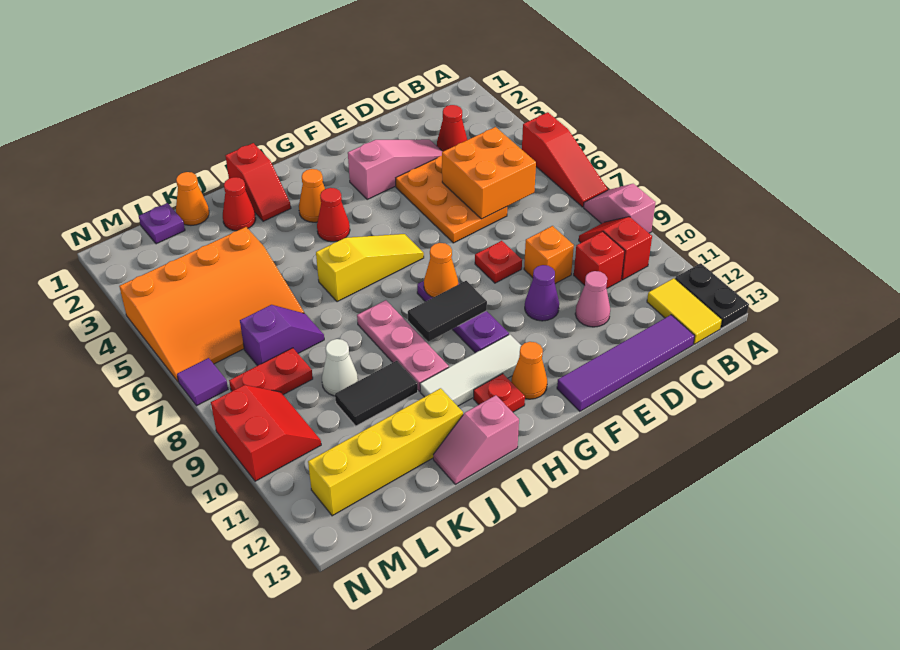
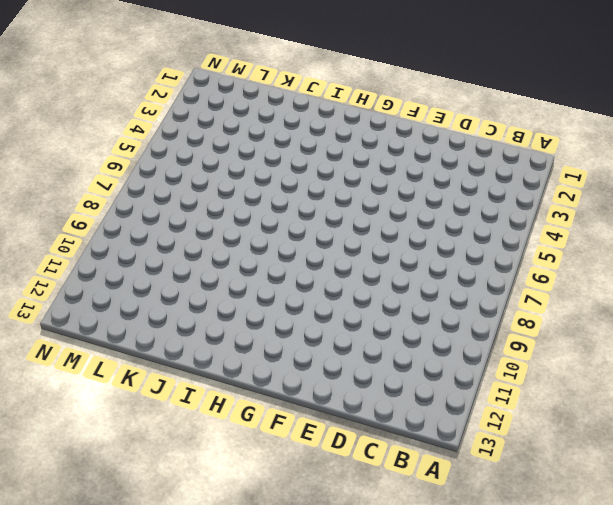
none -> red 1x3 slope [522,112,608,207]
none -> pink 1x2 slope [584,184,656,233]
none -> black 1x2 plate [675,263,749,328]
none -> red 1x2 slope [579,217,652,280]

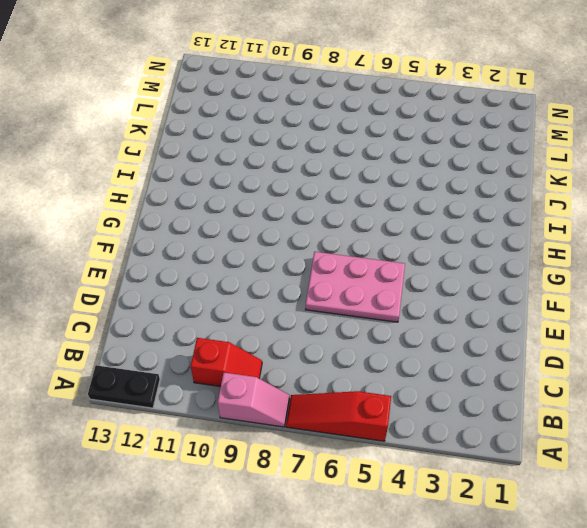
pink 2x3 plate [305,252,405,322] -> orange 2x3 plate [396,156,507,243]
none -> yellow 1x2 tile [647,278,722,344]
none -> red 1x1 cone [437,105,467,151]
none -> red 1x1 brick [574,232,625,288]
none -> purple 1x4 tile [557,315,695,411]

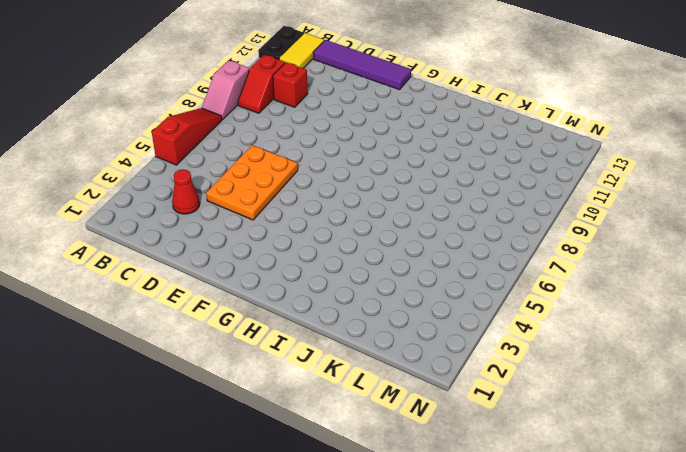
none -> pink 1x3 slope [348,139,443,199]
none -> orange 1x1 brick [524,226,574,284]
none -> pink 1x1 cone [575,271,610,327]
none -> red 1x1 plate [475,241,522,283]

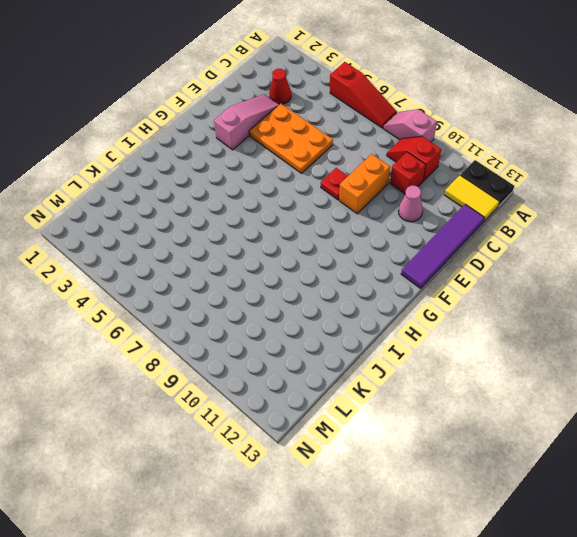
orange 1x2 brick [339,154,390,214] -> orange 1x1 brick [524,226,574,284]
none -> purple 1x1 cone [525,265,559,321]
none -> yellow 1x3 slope [316,234,424,302]
none -> purple 1x3 plate [417,281,509,353]
none -> white 1x3 tile [420,334,521,406]

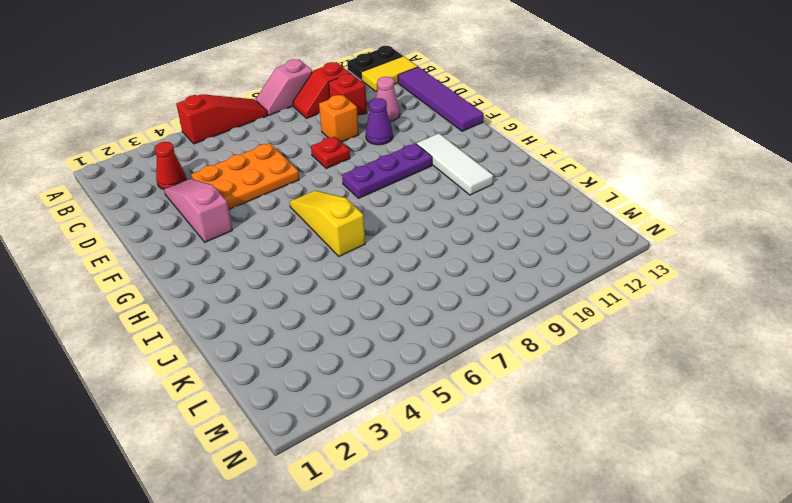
none -> orange 1x1 cone [511,342,547,399]
none -> orange 1x1 cone [299,169,325,222]
none -> red 1x1 cone [317,188,350,242]
none -> red 1x1 plate [473,374,525,412]

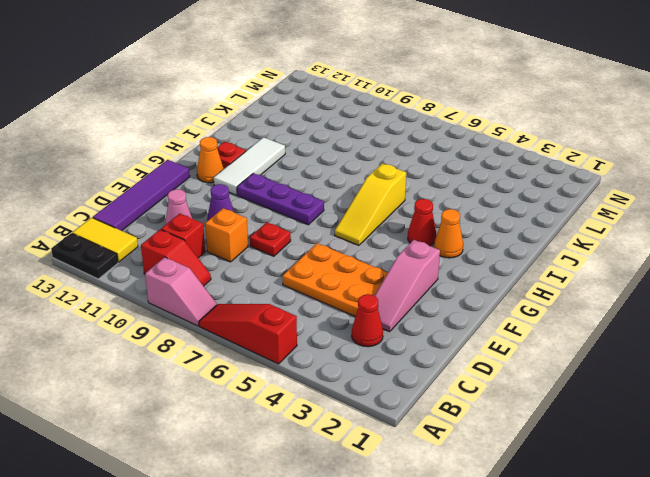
none -> red 1x2 slope [225,143,291,221]
none -> pink 1x3 plate [357,300,449,391]
none -> pink 1x2 slope [433,395,519,484]
none -> red 1x1 cone [223,177,256,231]

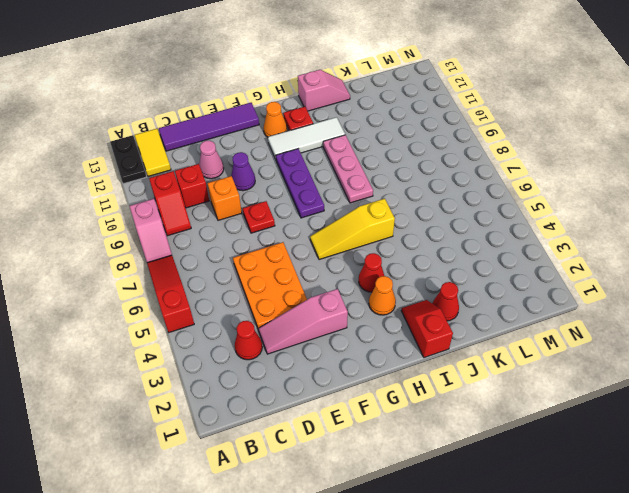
none -> black 1x2 tile [335,361,418,426]
none -> yellow 1x4 brick [308,388,463,516]
none -> orange 1x1 cone [176,172,209,225]
none -> orange 3x4 slope [119,227,304,382]

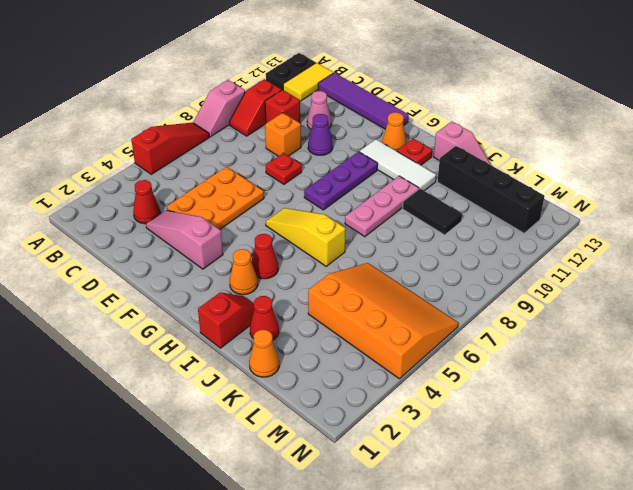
black 1x4 brick [437,146,544,233] -> yellow 1x4 brick [308,388,463,516]
none -> purple 1x2 slope [240,305,324,366]
none -> white 1x1 cone [322,339,358,396]
none -> purple 1x1 plate [139,203,185,244]
none -> red 1x2 plate [229,348,313,395]

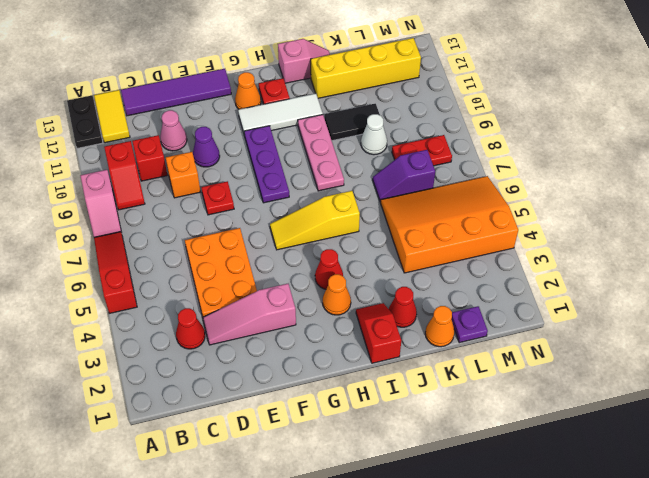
none -> red 2x2 slope [211,385,321,481]
none -> purple 1x1 tile [177,358,228,406]
none -> orange 2x2 brick [442,127,536,219]
none -> orange 1x1 cone [424,243,458,298]

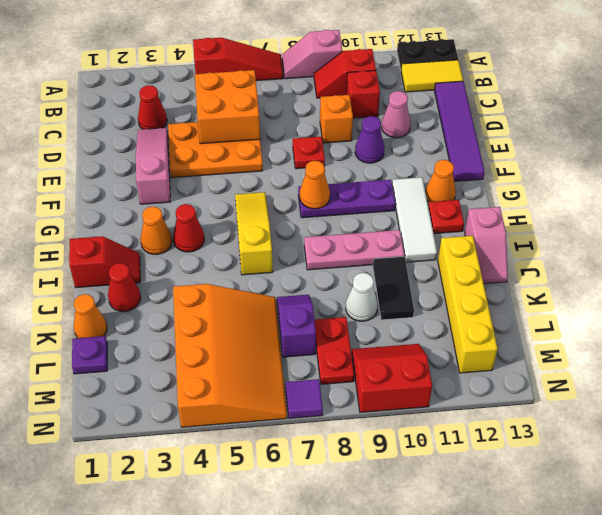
none -> black 1x2 tile [408,281,487,342]

